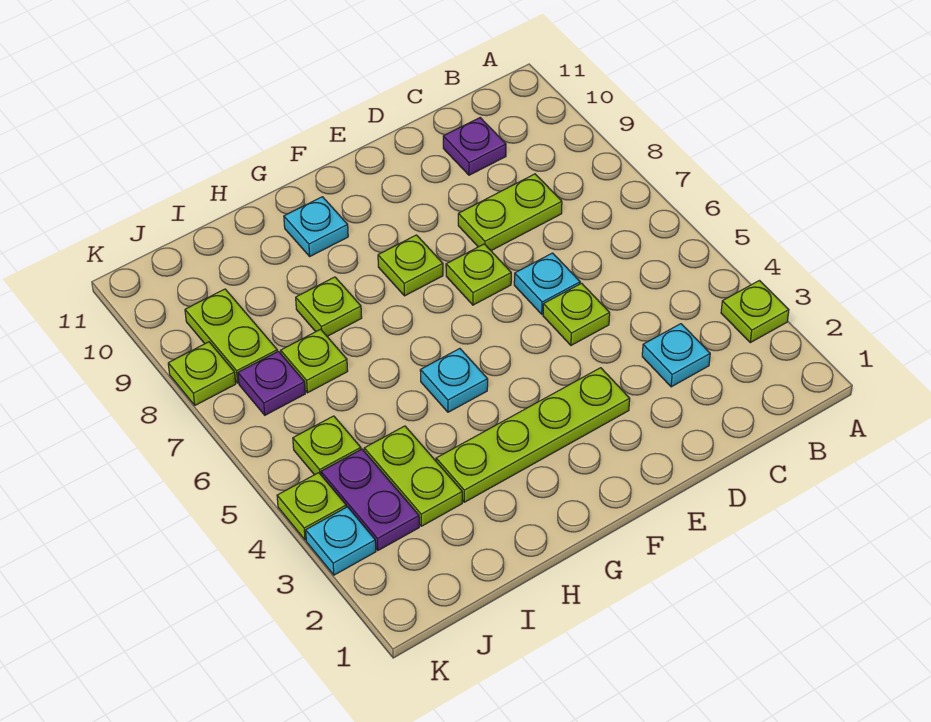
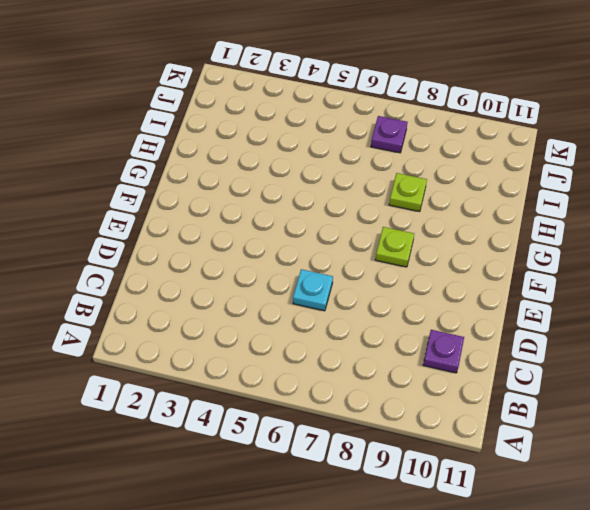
none -> lime 1x1 plate [721,281,789,343]
none -> cyan 1x1 plate [642,324,710,387]
none -> lime 1x2 plate [458,174,562,251]

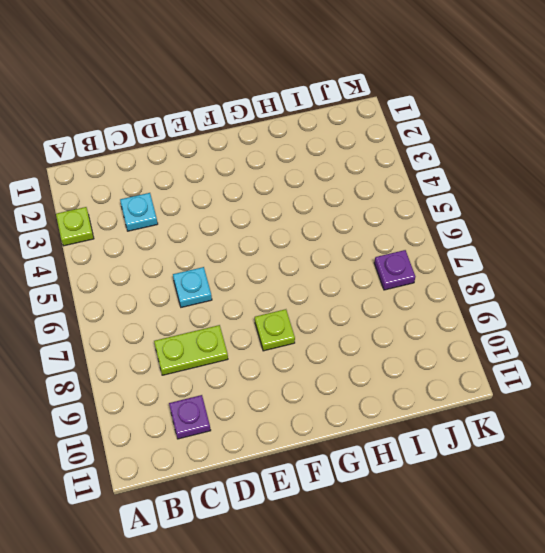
none -> lime 1x1 plate [543,283,610,345]
none -> lime 1x4 plate [436,368,630,502]
none -> lime 1x1 plate [446,244,511,305]

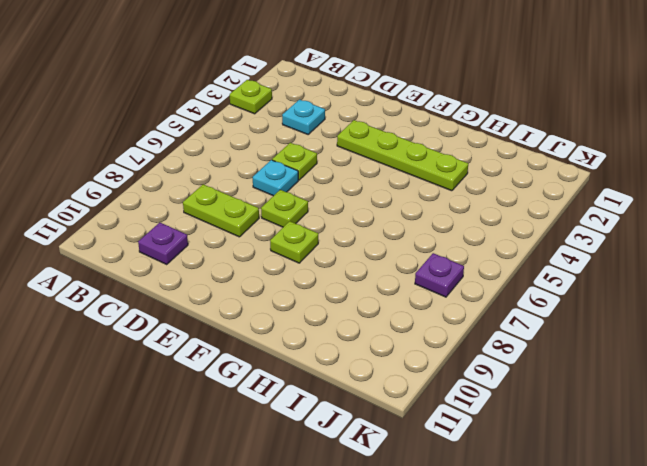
none -> cyan 1x1 plate [420,349,488,412]
none -> cyan 1x1 plate [284,197,348,256]
none -> lime 1x1 plate [296,277,362,336]

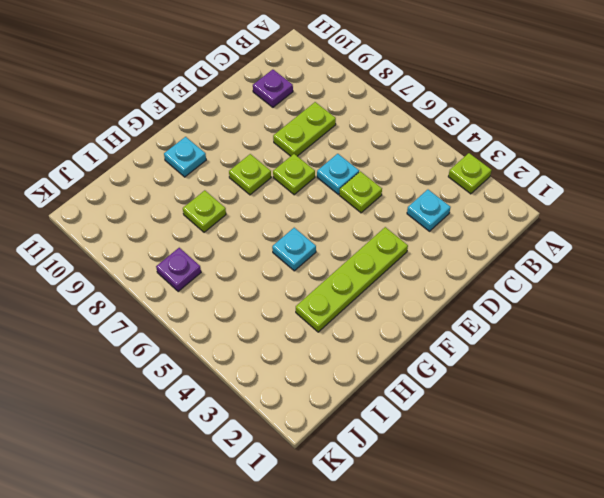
none -> lime 1x2 plate [364,426,462,526]
none -> lime 1x1 plate [281,329,348,393]
none -> purple 1x2 plate [321,449,419,550]

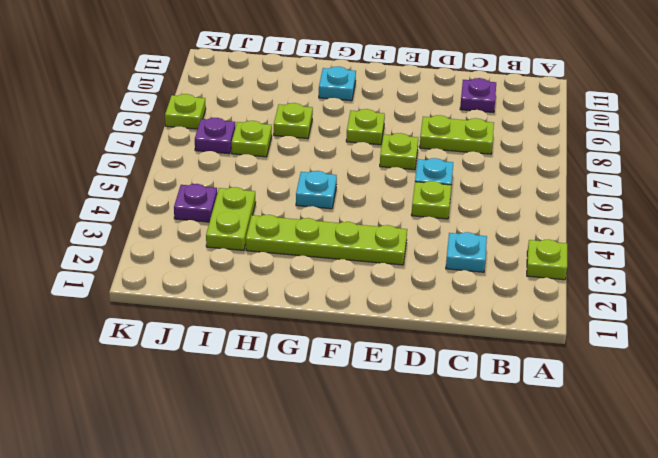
purple 1x1 plate [174,184,217,222] -> purple 1x2 plate [321,449,419,550]
none -> lime 1x1 plate [293,416,361,475]
none -> lime 1x2 plate [185,289,277,383]
none -> cyan 1x1 plate [306,507,376,575]

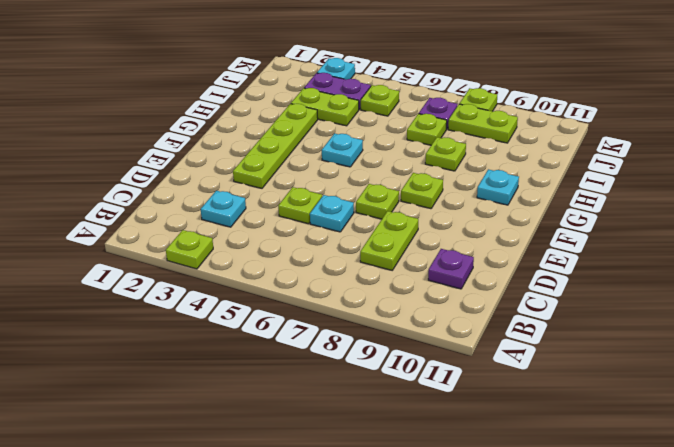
none -> lime 1x1 plate [277,473,346,540]

